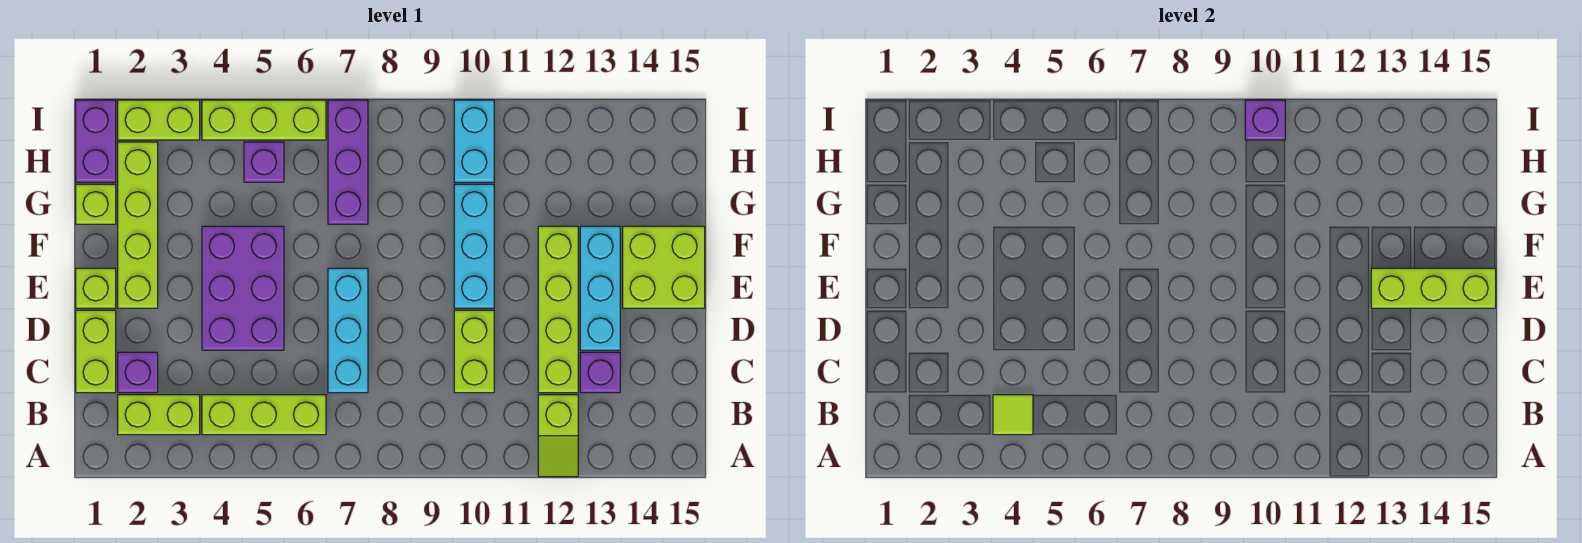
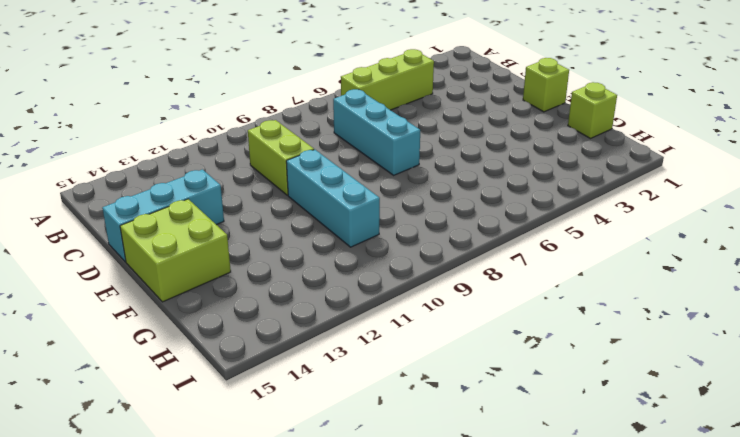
cyan 1x3 brick [102,169,224,262] -> cyan 1x3 brick turned to [580,226,620,350]
none -> lime 1x2 slope [538,395,578,477]
none -> lime 1x2 brick [118,395,200,435]
none -> lime 1x2 brick [76,310,116,393]

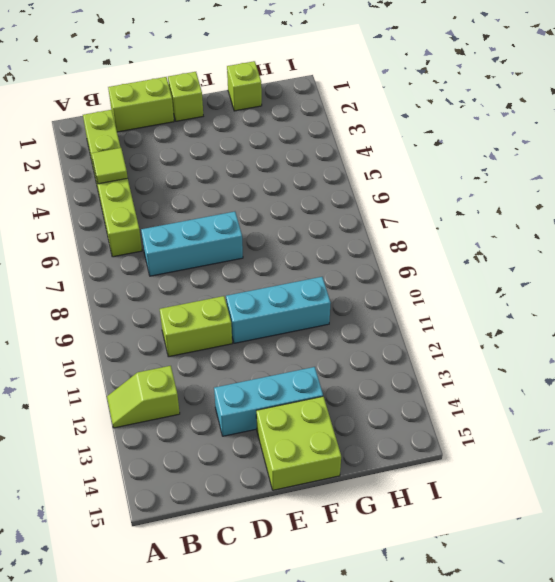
none -> purple 1x1 brick [118,352,158,393]
none -> lime 1x4 brick [538,226,578,393]
none -> purple 1x1 brick [580,352,620,393]

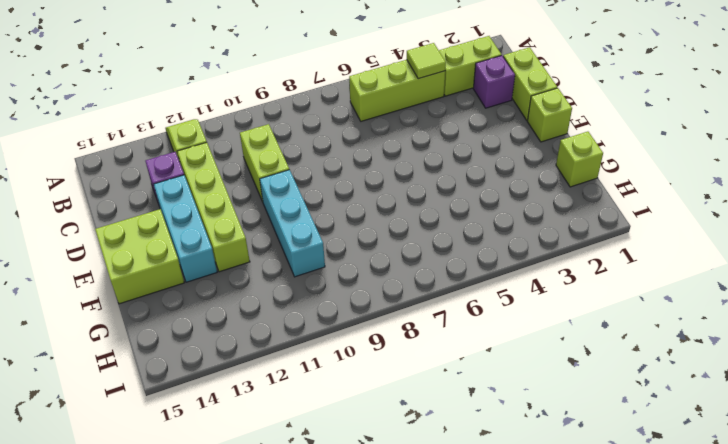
none -> cyan 1x3 brick [328,268,368,393]
none -> purple 2x3 brick [202,226,284,350]
none -> lime 1x4 brick [118,142,158,308]

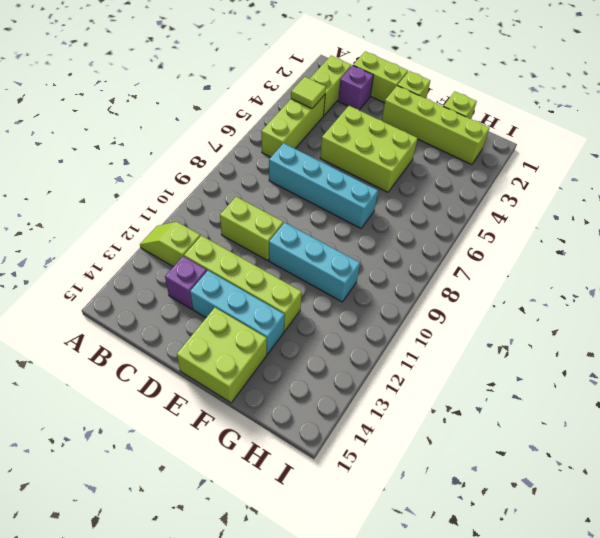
cyan 1x4 brick [269,143,378,228] -> cyan 1x3 brick [328,268,368,393]
lime 2x3 brick [320,106,418,192] -> purple 2x3 brick [202,226,284,350]
none -> purple 1x3 brick [328,100,368,224]
none -> purple 1x2 brick [76,100,116,182]
none -> purple 1x1 brick [244,142,284,182]

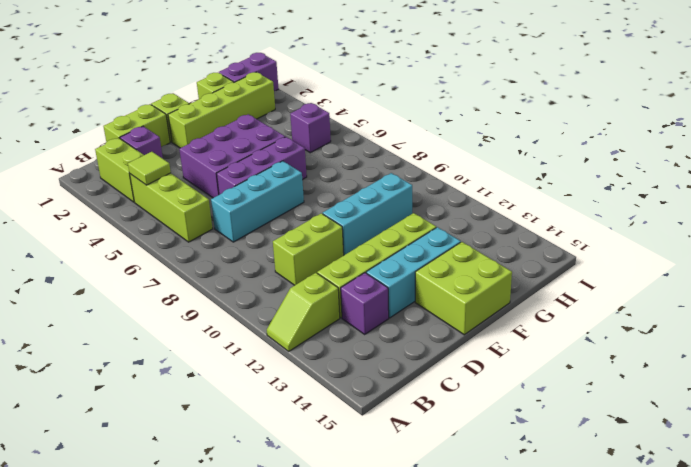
purple 1x3 brick [217,137,307,195] -> purple 1x3 brick moved to [328,100,368,224]
none -> cyan 1x2 brick [454,100,494,182]
none -> lime 1x2 brick [118,100,200,140]
none -> lime 1x3 brick [202,100,326,140]

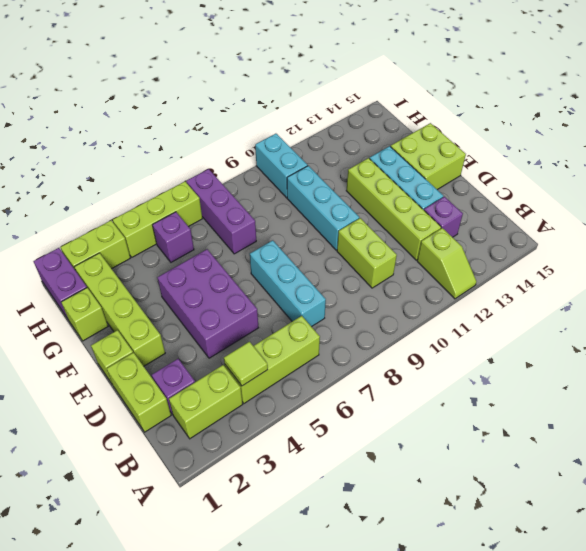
none -> lime 1x3 brick [1371,268,1496,308]
none -> purple 1x1 brick [1245,100,1285,140]

